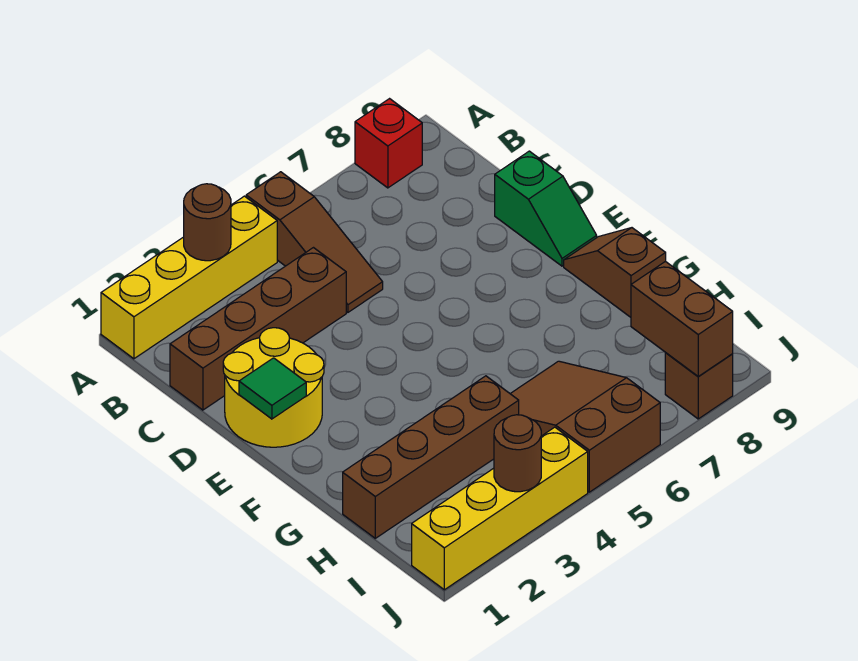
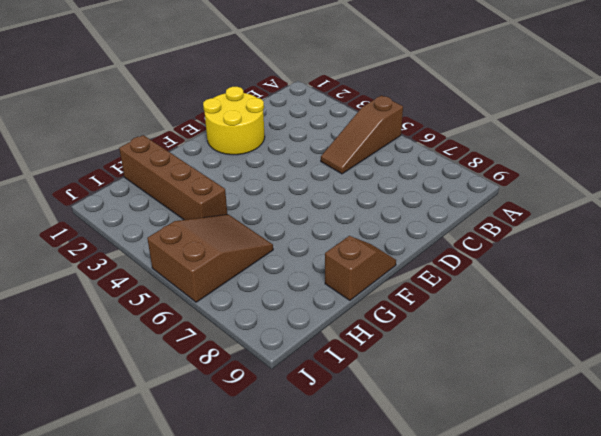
none -> yellow 1x4 brick [101,196,277,359]
none -> red 1x1 brick [355,99,422,188]
none -> brown 1x4 brick [170,248,346,410]

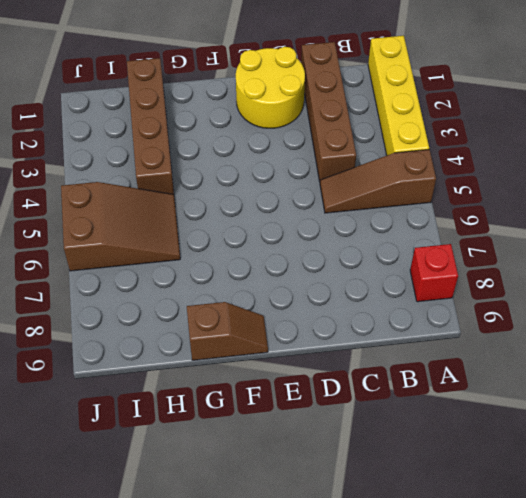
none -> green 1x2 slope [495,151,597,266]
none -> yellow 1x4 brick [412,427,588,590]
none -> brown 1x1 brick [665,353,733,419]

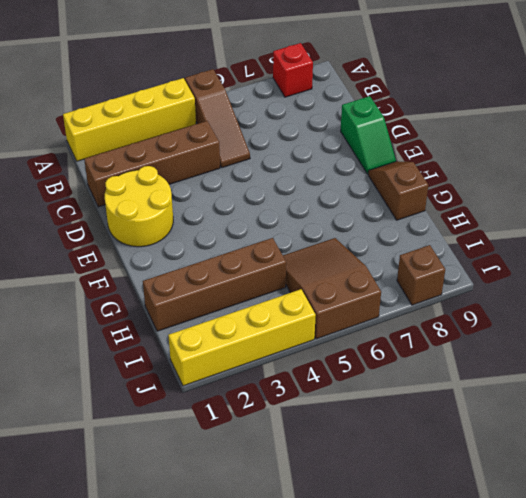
none -> brown 1x1 round brick [184,184,231,261]
none -> green 1x1 tile [239,358,306,419]
none -> brown 1x2 brick [631,261,733,377]

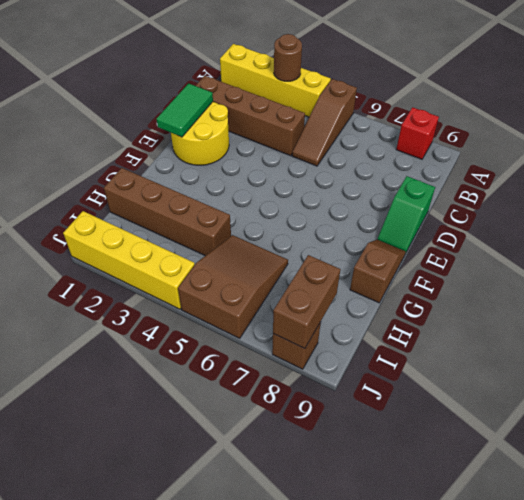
green 1x2 tile [157,83,213,137] -> green 1x1 tile [239,358,306,419]
none -> brown 1x1 round brick [494,415,541,492]

